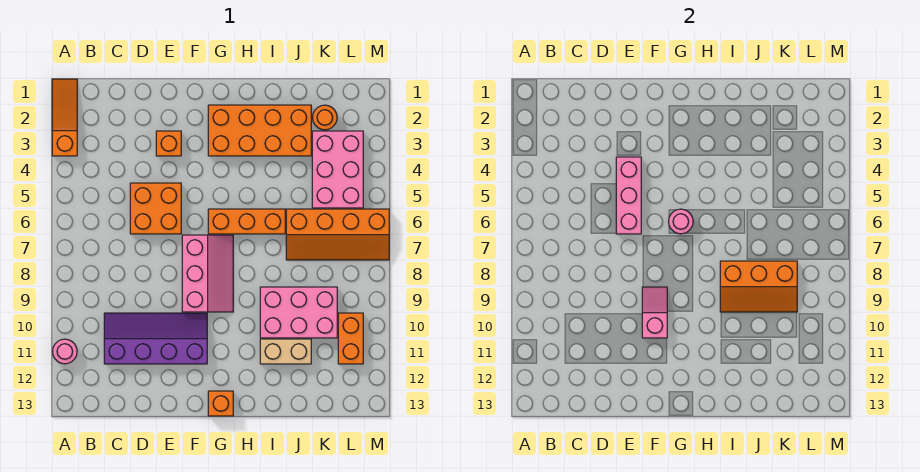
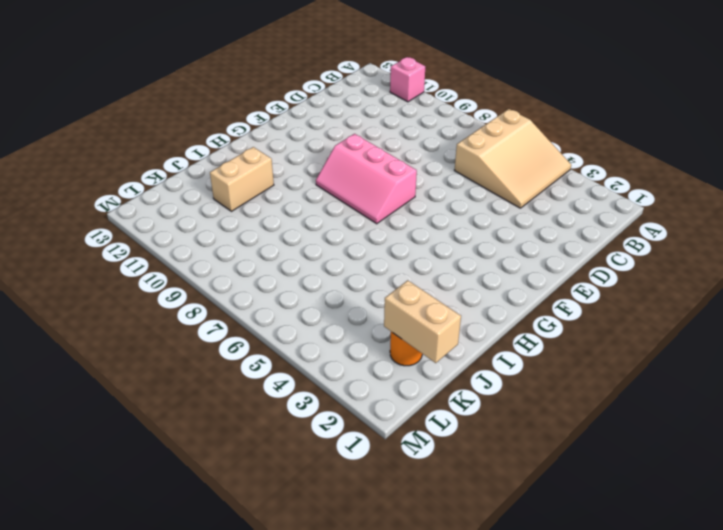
tan 3x3 slope [454,109,571,208] -> none
pink 1x1 brick [390,57,425,102] -> pink 1x1 round brick [53,339,77,364]
tan 1x2 brick [384,280,461,363] -> none
none -> orange 1x3 slope [52,79,77,156]
none -> purple 2x4 slope [104,313,207,364]
none -> orange 2x2 brick [130,183,181,234]

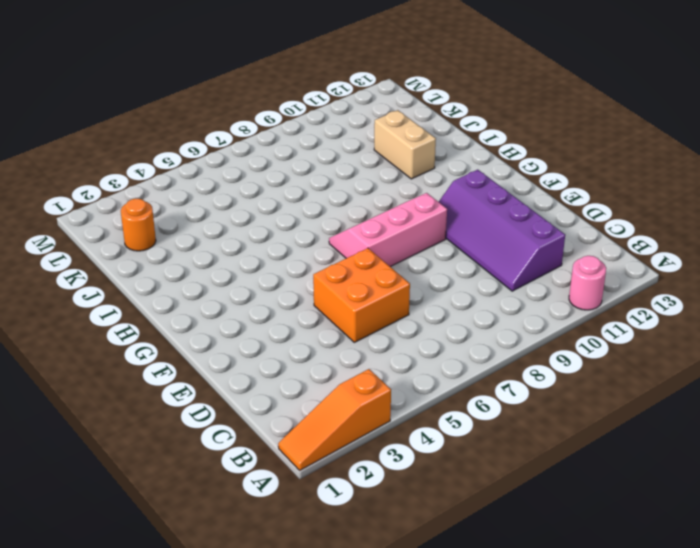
none -> orange 1x1 brick [156,131,181,156]
none -> orange 2x4 brick [208,105,311,156]
none -> orange 1x3 brick [208,209,285,234]

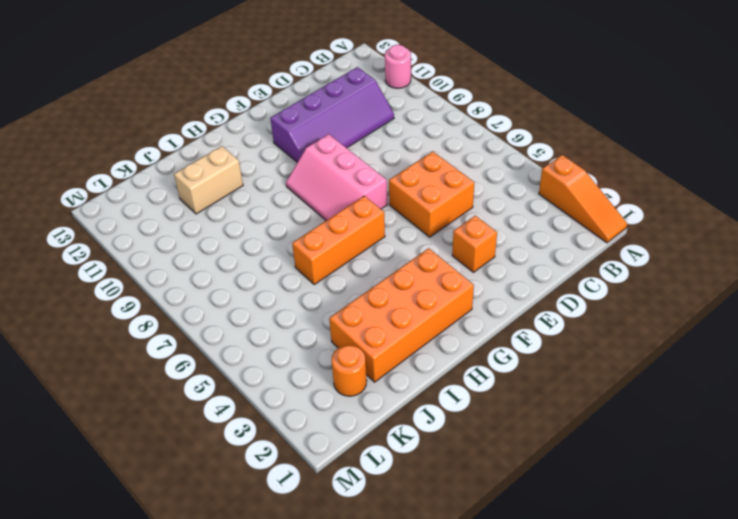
none -> orange 1x1 brick [208,391,233,416]
none -> pink 2x3 brick [260,287,337,338]
none -> orange 2x4 slope [286,209,389,260]

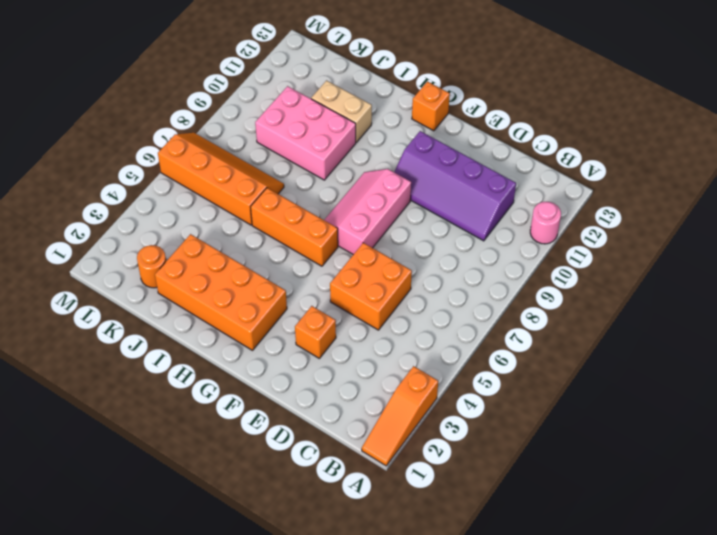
none -> pink 2x3 brick [312,131,363,208]
none -> orange 1x2 brick [338,313,363,364]
none -> pink 1x3 brick [616,157,641,234]

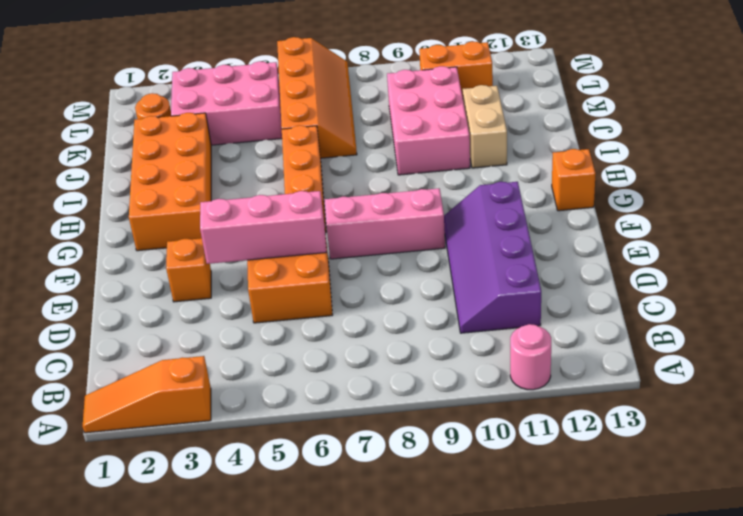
none -> pink 1x2 slope [642,287,667,338]
none -> pink 1x1 round brick [669,209,693,234]
none -> orange 2x3 slope [720,261,797,312]

